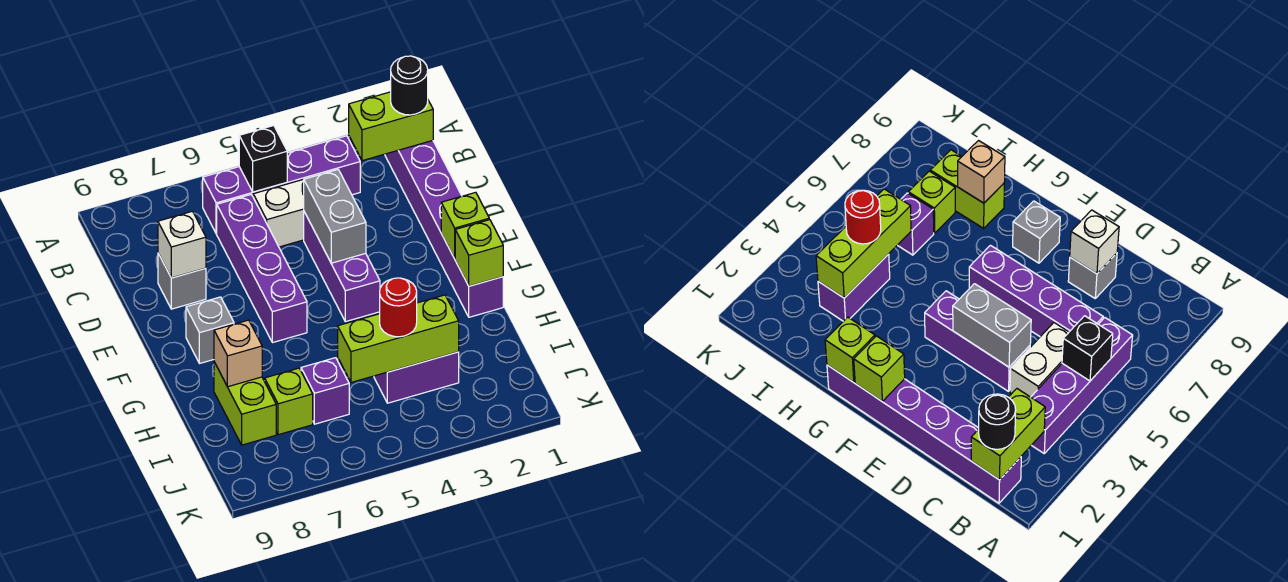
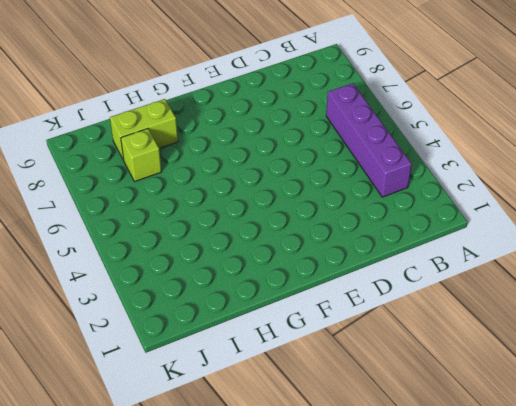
none -> purple 1x6 brick [385,141,503,317]
none -> white 1x2 brick [253,179,304,247]
none -> purple 1x4 brick [217,195,307,343]

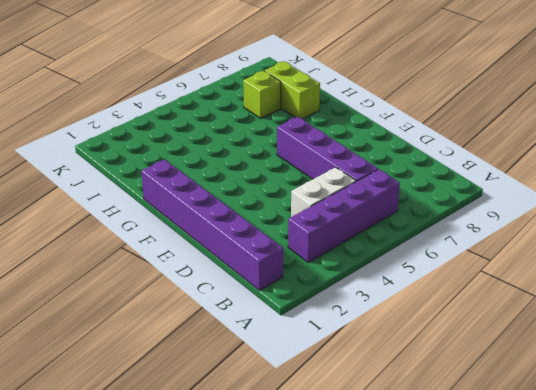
none -> purple 1x3 brick [304,212,380,322]
none -> grey 1x1 brick [158,254,206,309]
none -> grey 1x1 brick [186,297,234,364]

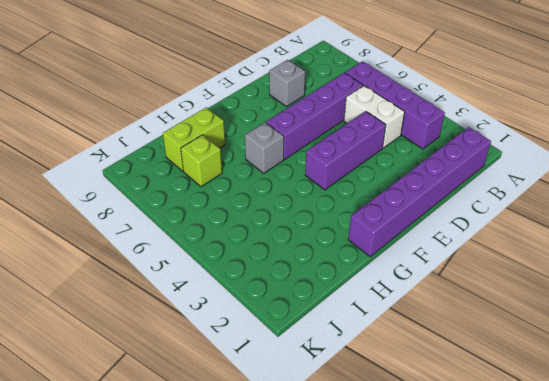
grey 1x1 brick [245,123,284,173] -> grey 1x1 brick moved to [186,297,234,364]
none -> purple 1x2 brick [374,352,459,403]
none -> purple 1x1 brick [301,358,349,424]
none -> lime 1x2 brick [349,92,433,161]

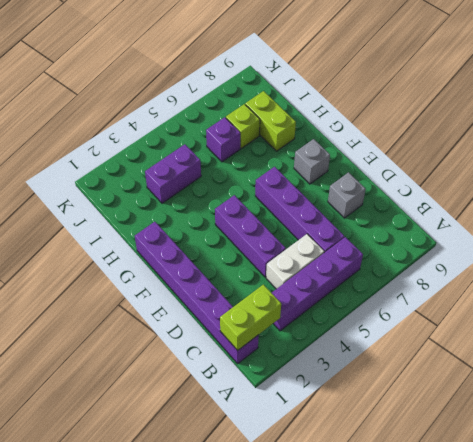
none -> black 1x1 brick [239,126,287,192]
none -> grey 1x2 brick [304,170,366,263]
none -> white 1x1 brick [158,211,206,278]

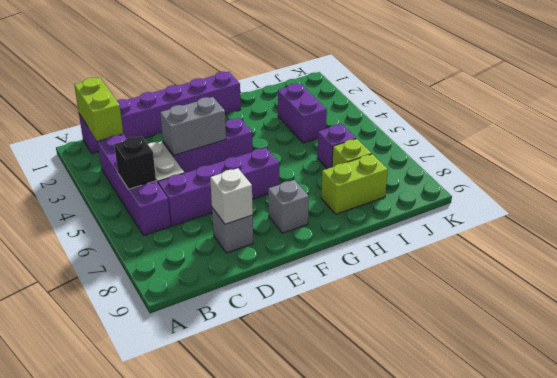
none -> lime 1x1 brick [441,192,489,259]
none -> lime 1x1 brick [455,220,503,286]
none -> tan 1x1 brick [214,320,262,387]

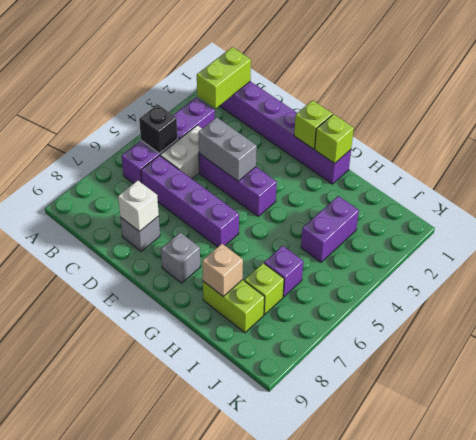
none -> lime 1x3 brick [338,295,459,382]
none -> black 1x1 round brick [391,56,428,115]
none -> red 1x1 round brick [380,278,417,337]

